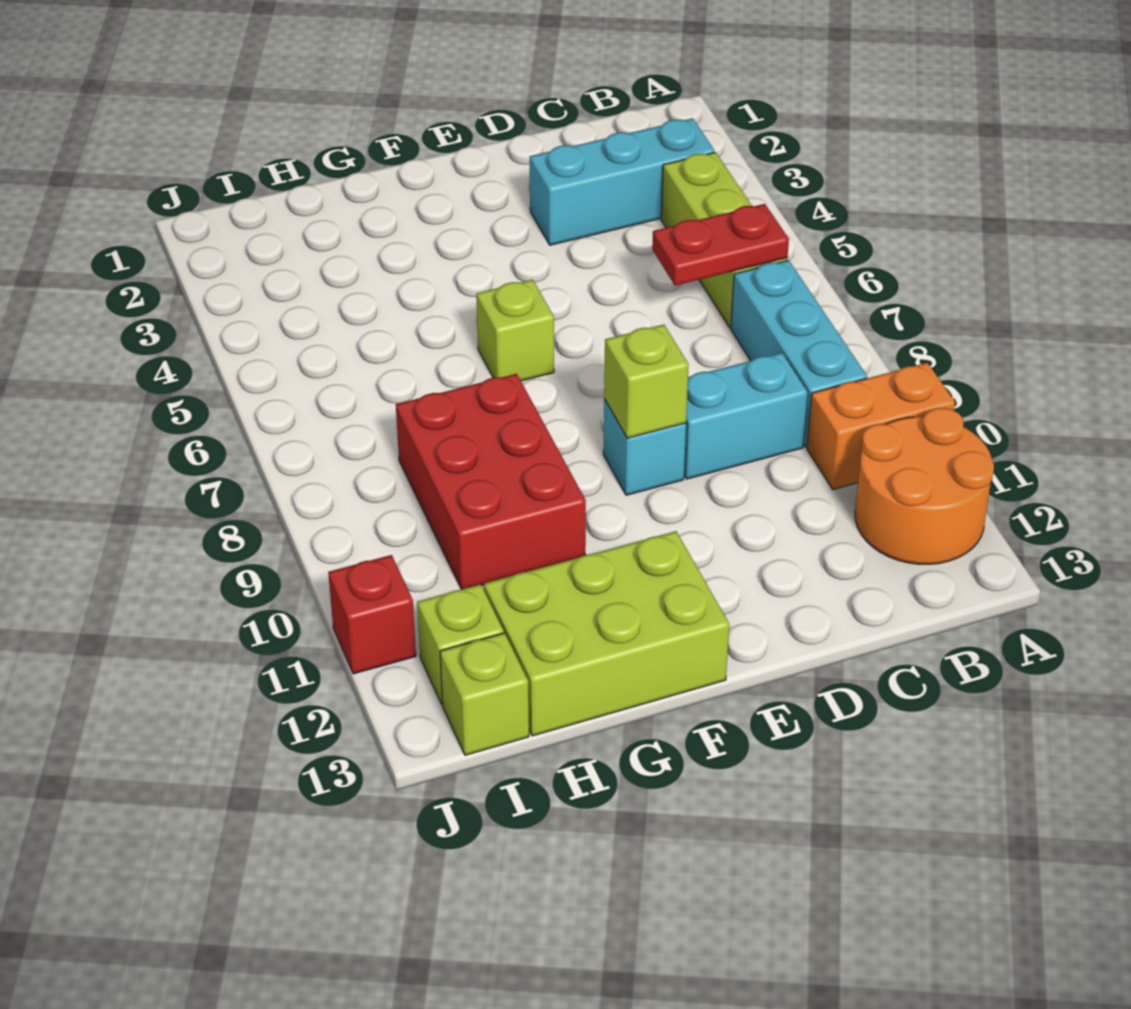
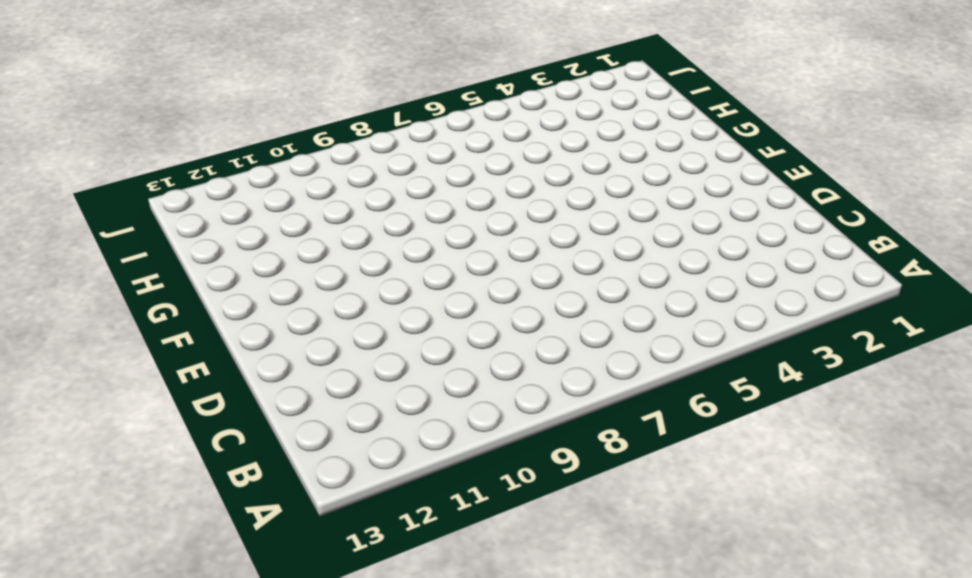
none -> orange 1x2 brick [807,363,955,489]
none -> orange 2x2 round brick [855,408,994,564]
none -> cyan 1x3 brick [530,118,715,245]

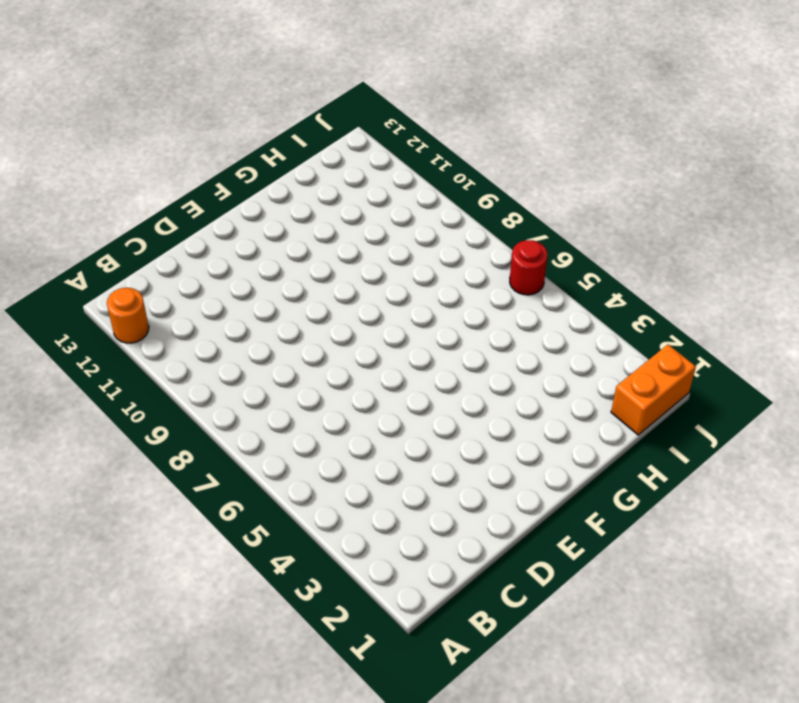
orange 1x1 round brick [107,288,149,343] -> orange 2x2 round brick [855,408,994,564]
orange 1x2 brick [611,345,696,435] -> orange 1x2 brick moved to [807,363,955,489]
red 1x1 round brick [510,240,547,295] -> none
none -> cyan 1x3 brick [530,118,715,245]
none -> lime 1x3 brick [661,152,787,328]
none -> cyan 1x3 brick [731,260,867,447]

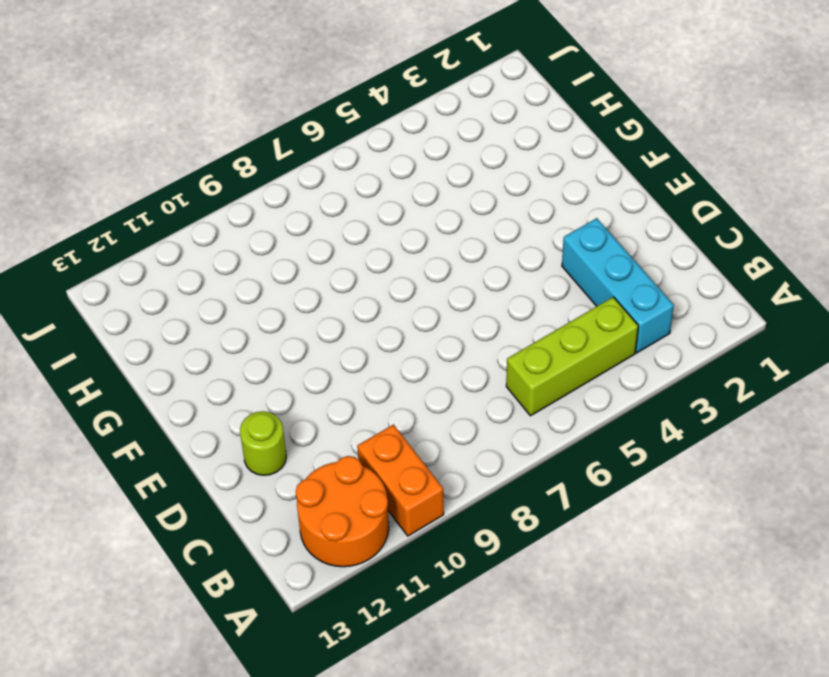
lime 1x1 round brick [240,411,286,475] -> none
none -> cyan 1x3 brick [731,260,867,447]
none -> cyan 1x2 brick [684,353,807,479]
none -> cyan 1x1 brick [603,399,686,495]

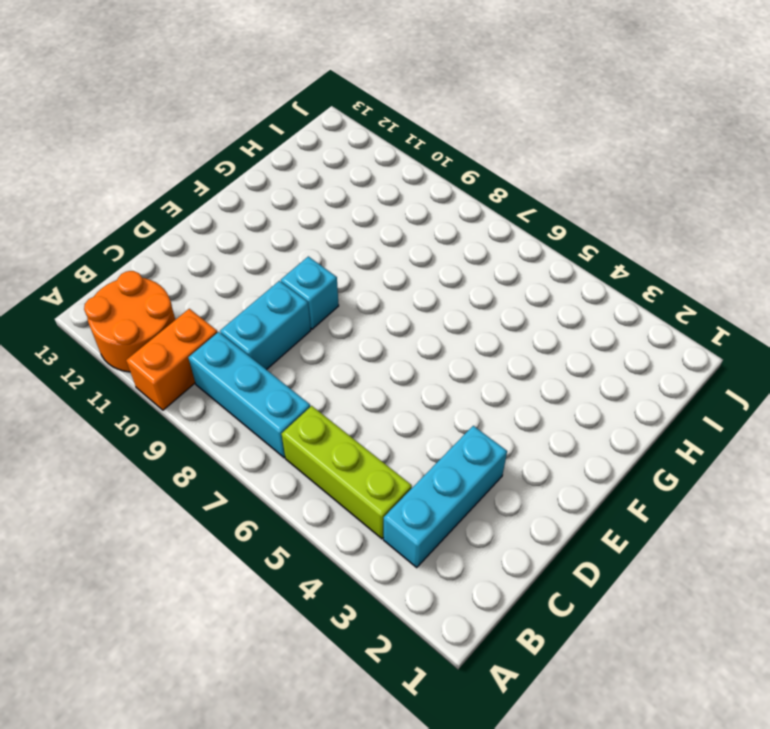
none -> lime 1x1 brick [476,280,554,381]
none -> lime 2x3 brick [484,531,729,736]
none -> red 2x3 brick [396,374,586,589]

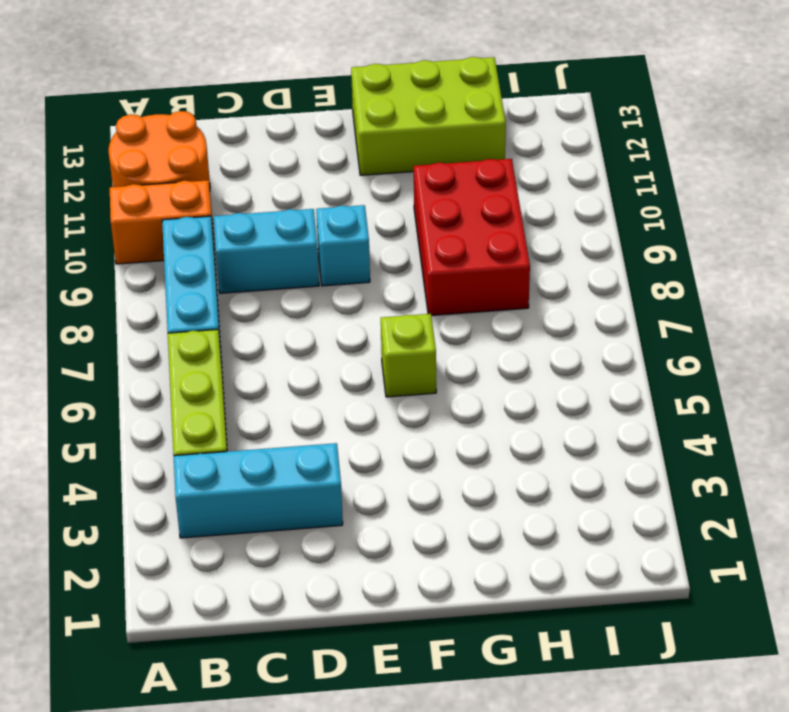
none -> lime 1x1 brick [417,584,504,705]
none -> lime 1x1 brick [440,633,529,755]
none -> red 1x1 brick [328,555,416,674]

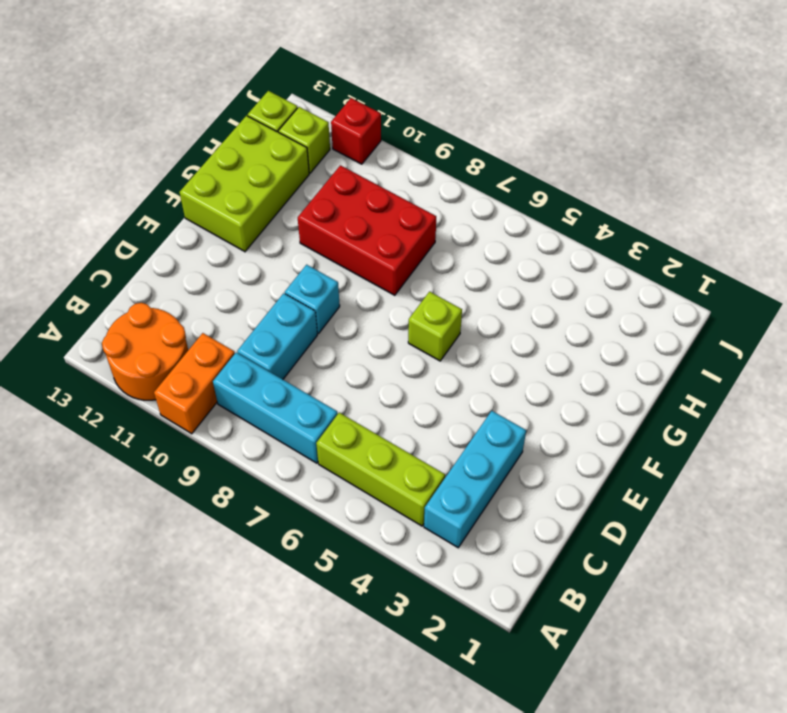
none -> red 1x2 plate [652,204,789,286]
none -> lime 1x1 brick [604,325,689,438]

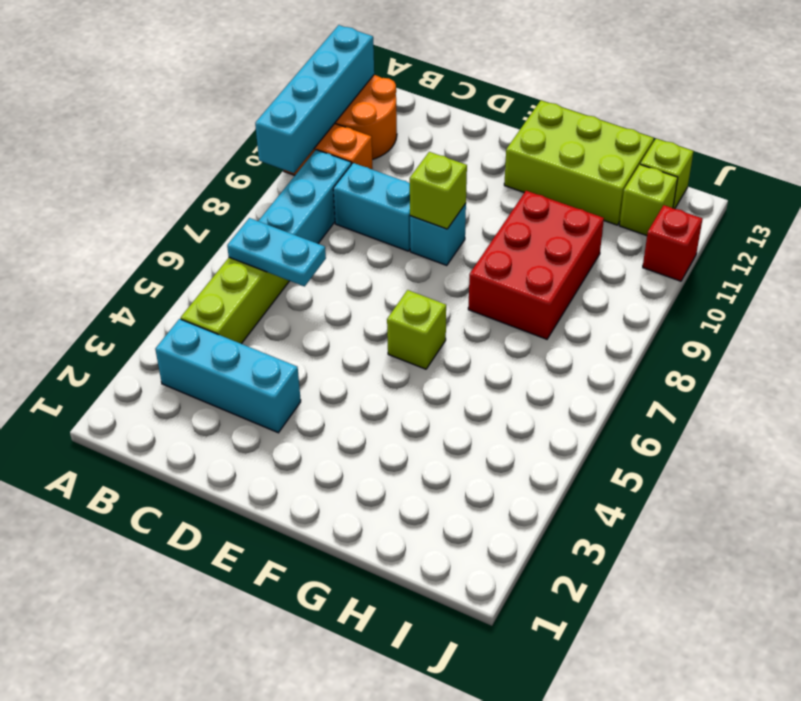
cyan 1x4 brick [255,25,374,173] -> none
cyan 1x2 plate [227,218,326,287] -> red 1x2 plate [652,204,789,286]

